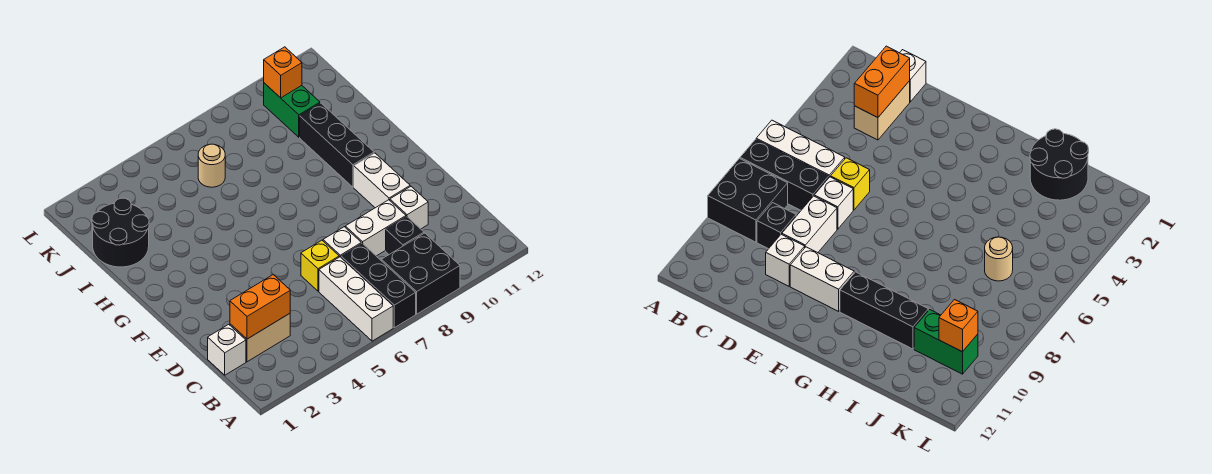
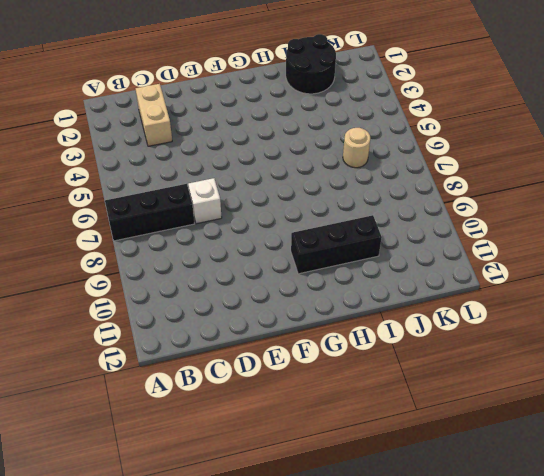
none -> white 1x3 brick [319,257,393,341]
none -> black 2x2 brick [381,233,460,314]
none -> white 1x1 brick [208,324,246,375]

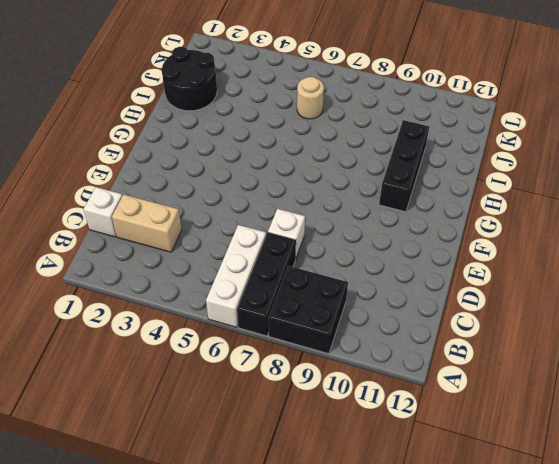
none -> black 1x1 brick [386,217,424,254]
none -> yellow 1x1 brick [301,240,339,291]
none -> white 1x2 brick [345,200,406,256]

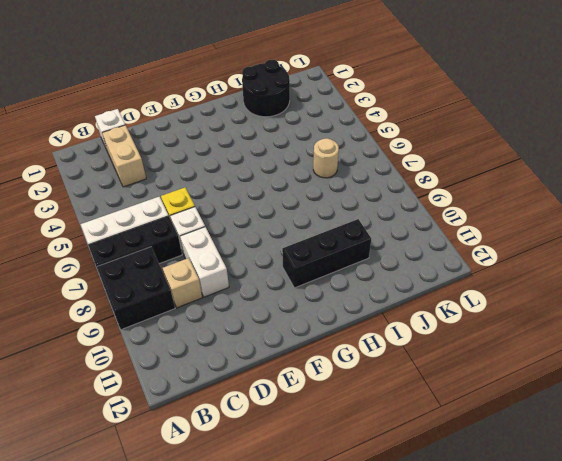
tan 1x1 brick [163,258,202,308] -> black 1x1 brick [386,217,424,254]
none -> white 1x1 brick [390,186,428,229]
none -> white 1x2 brick [354,153,410,208]
none -> green 1x2 brick [264,83,320,137]

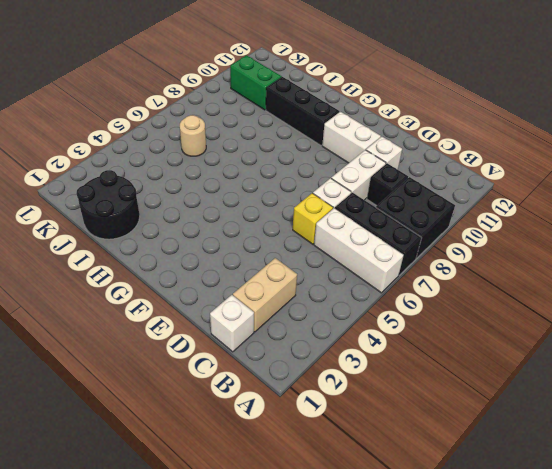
none -> orange 1x2 brick [230,275,290,339]
none -> orange 1x1 brick [264,47,302,98]

